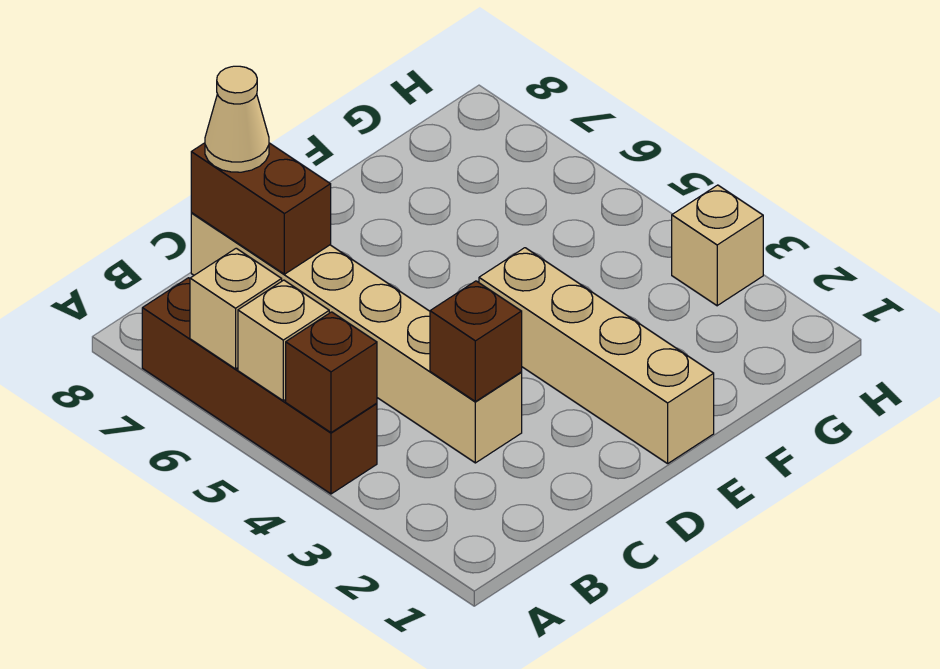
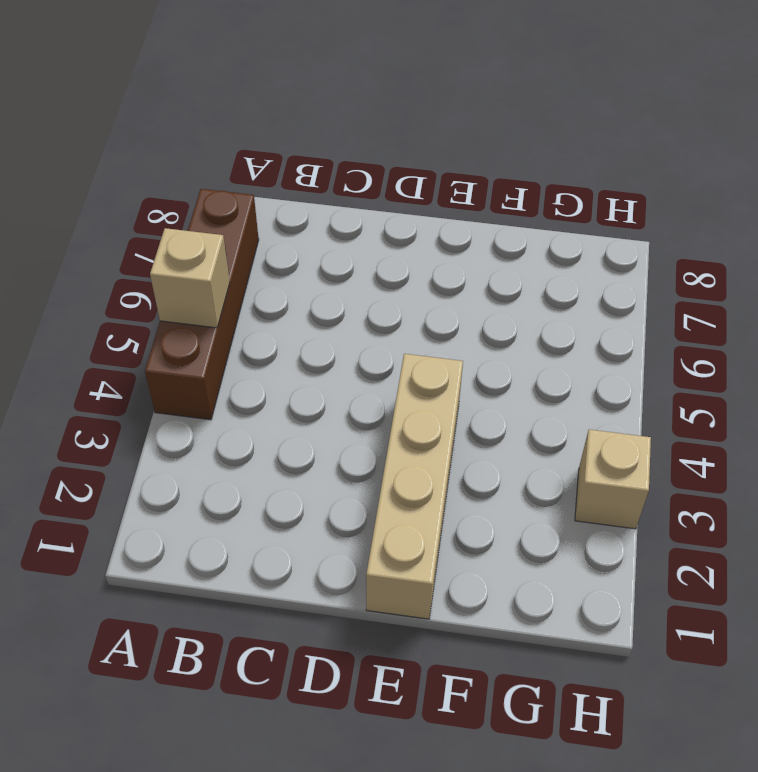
none -> tan 1x6 brick [191,213,522,463]
none -> brown 1x1 brick [286,312,377,433]

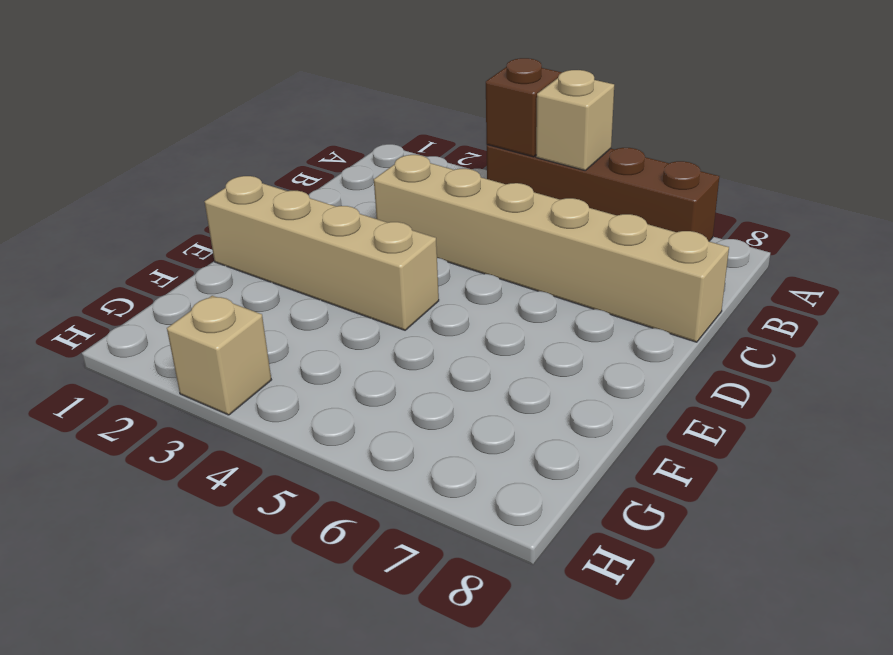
none -> tan 1x1 brick [190,248,282,369]
none -> brown 1x1 brick [430,281,522,402]

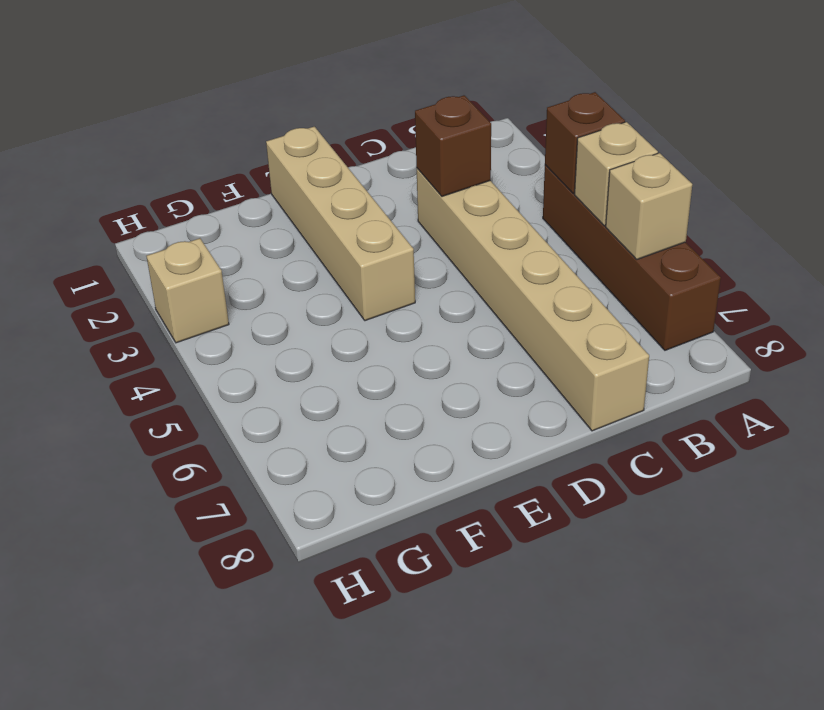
none -> brown 1x2 brick [191,143,331,274]
none -> tan 1x1 cone [205,66,269,172]

